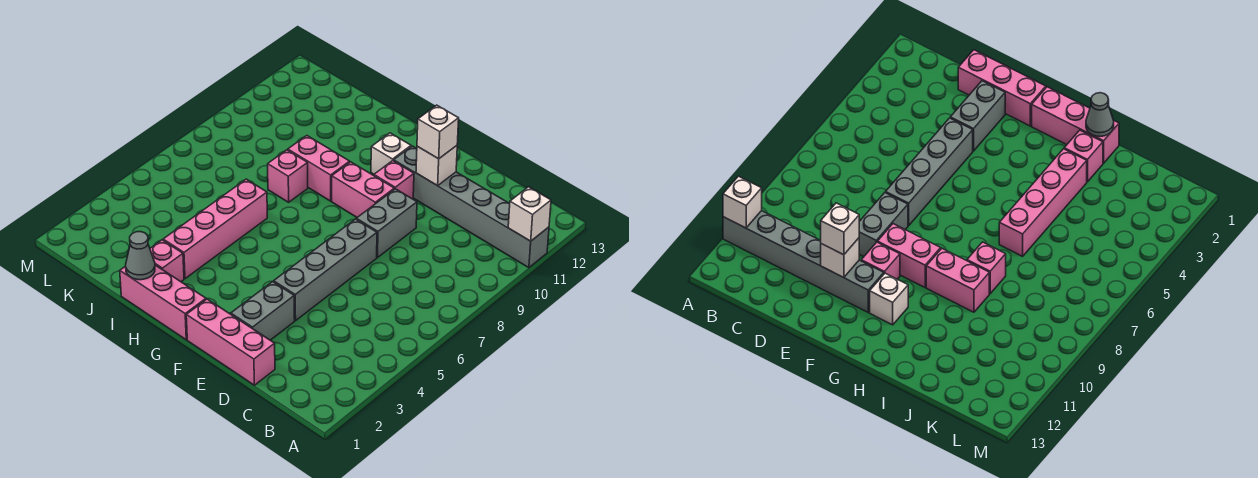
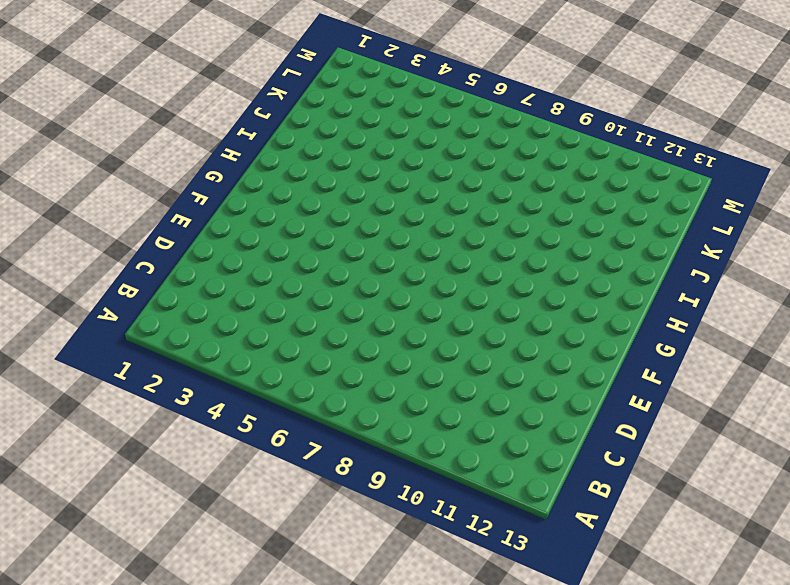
none -> grey 1x6 brick [394,146,549,268]
none -> pink 1x3 brick [186,299,275,385]
none -> grey 1x2 brick [231,282,295,340]

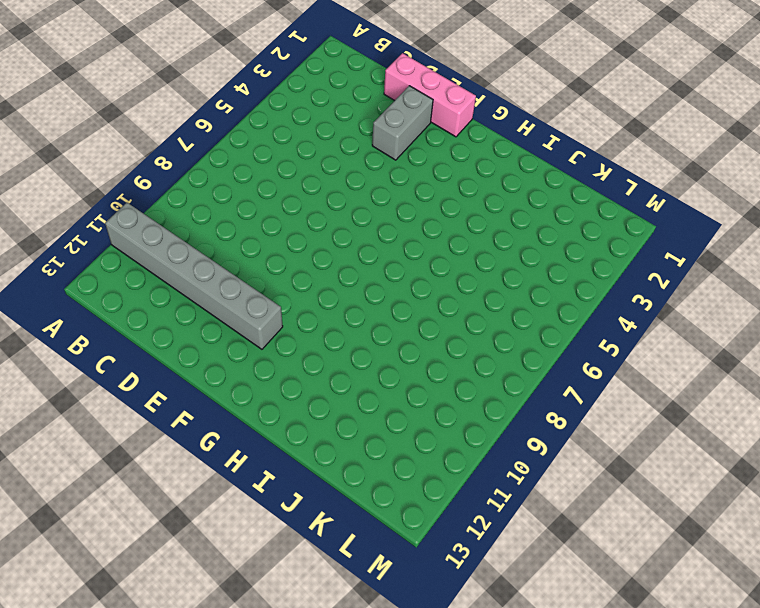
none -> grey 1x4 brick [274,219,377,321]
none -> grey 1x2 brick [356,189,417,258]
none -> pink 1x2 brick [332,162,394,217]

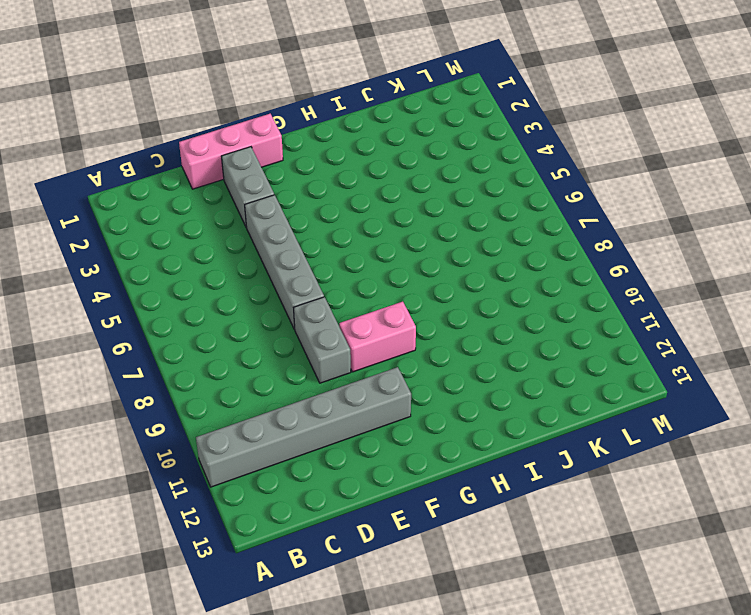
none -> pink 1x1 brick [374,161,414,199]
none -> pink 1x3 brick [120,265,206,340]
none -> white 1x1 brick [371,133,411,174]

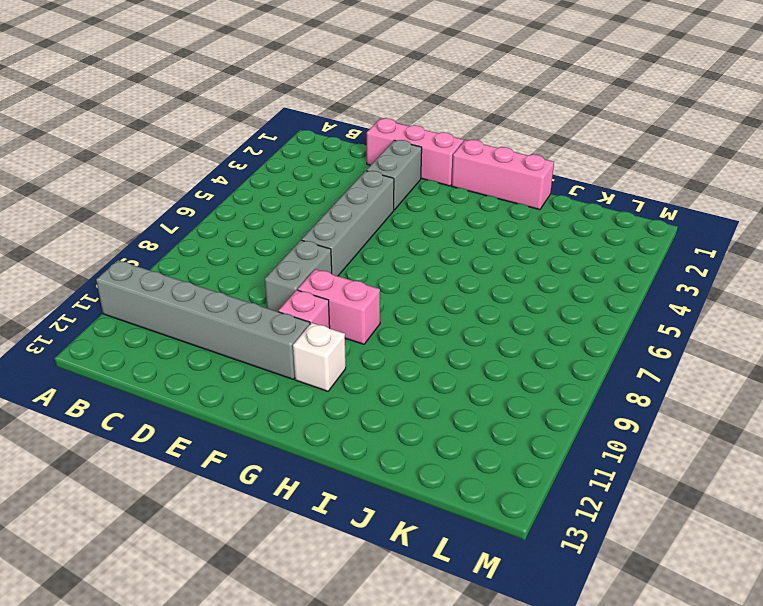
none -> pink 1x2 brick [288,136,350,201]
none -> pink 1x1 brick [150,240,184,282]
none -> pink 1x4 brick [163,179,267,279]

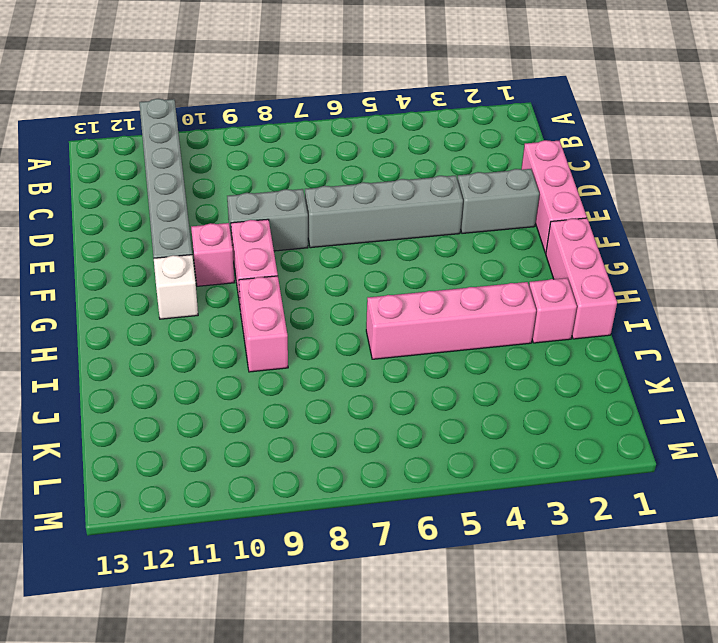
none -> pink 1x1 brick [268,150,308,202]
none -> white 1x1 brick [508,187,551,241]
none -> white 1x1 brick [416,146,457,186]

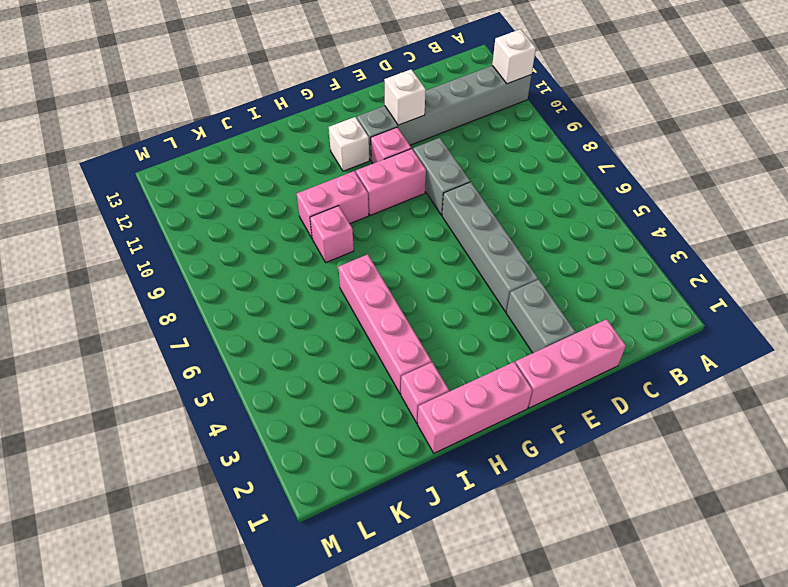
none -> grey 1x1 cone [126,232,155,280]
none -> white 1x1 brick [417,105,459,159]

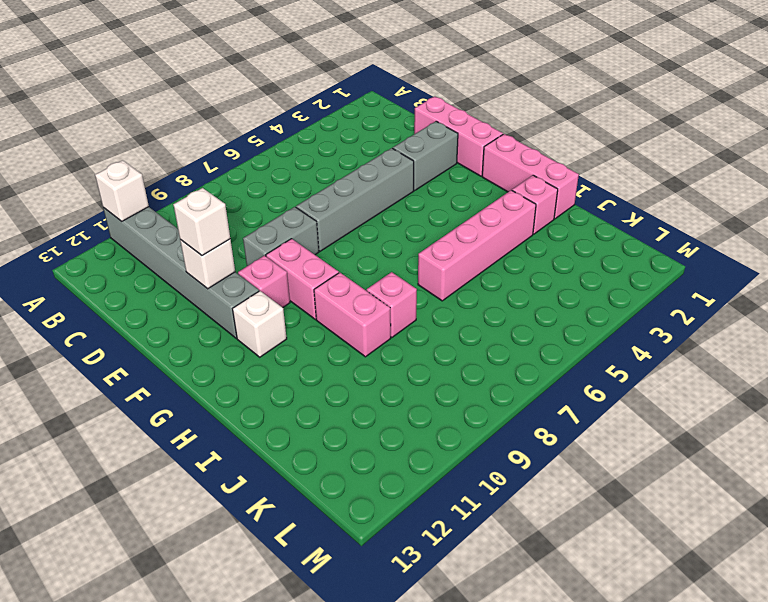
none -> grey 1x1 cone [126,232,155,280]

